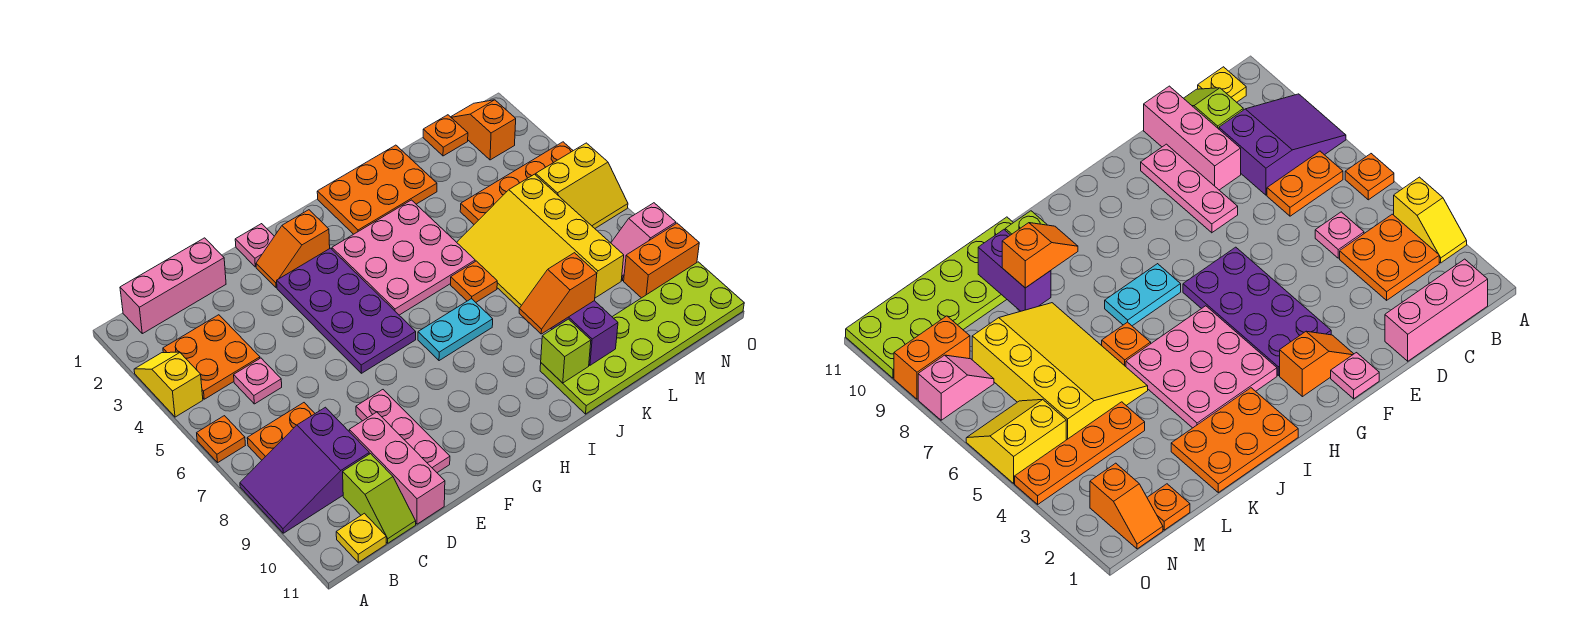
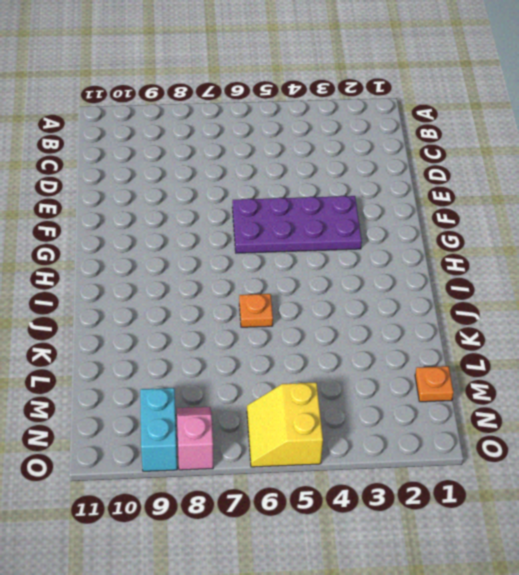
cyan 1x2 brick [140,388,177,471] -> orange 1x2 brick [624,223,699,298]
none -> yellow 1x2 slope [134,352,203,417]
none -> orange 1x1 plate [197,416,245,462]
none -> purple 2x3 slope [240,407,369,533]

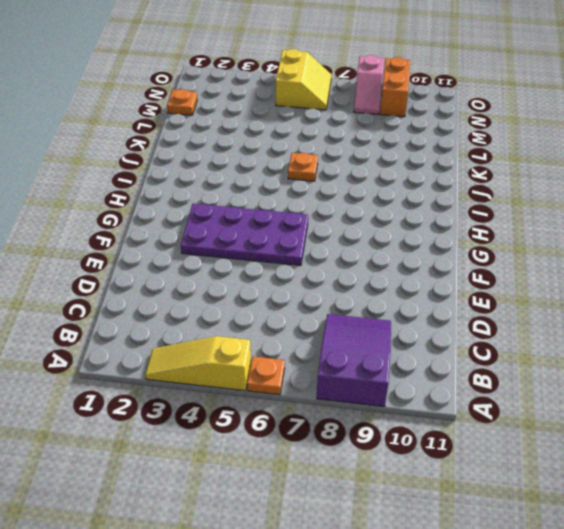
yellow 1x3 slope [145,336,251,391] -> yellow 1x2 slope [134,352,203,417]
purple 2x3 slope [317,314,391,407] -> purple 2x3 slope turned to [240,407,369,533]
none -> pink 1x3 brick [120,238,226,334]
none -> orange 2x2 plate [163,315,260,399]
none -> orange 1x2 plate [247,403,315,460]

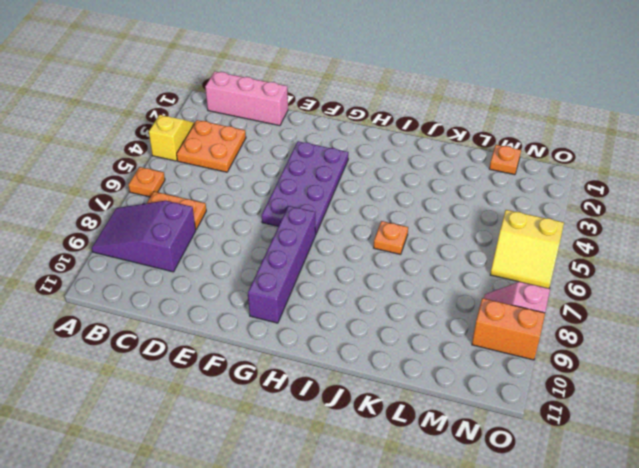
purple 1x4 brick [248,206,316,323] -> none
none -> yellow 1x1 plate [336,513,386,562]
none -> pink 1x1 plate [234,358,282,404]
none -> lime 1x2 slope [343,454,416,543]

